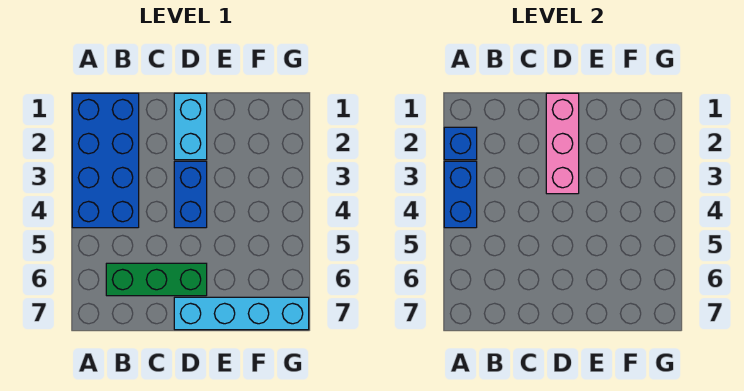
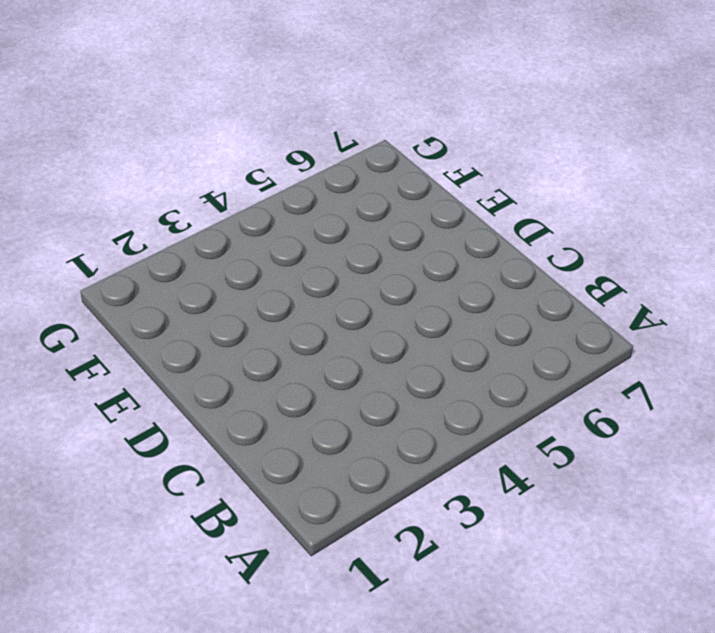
none -> blue 2x4 brick [72,93,139,228]
none -> green 1x3 brick [106,263,207,296]

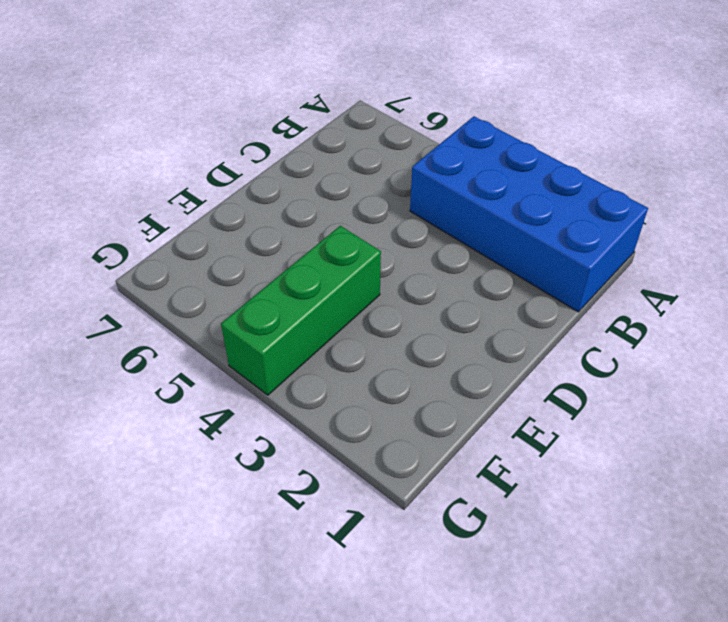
green 1x3 brick [221,226,381,395] -> green 1x3 brick moved to [106,263,207,296]
none -> cyan 1x2 brick [174,93,207,160]
none -> blue 1x2 brick [174,161,207,228]

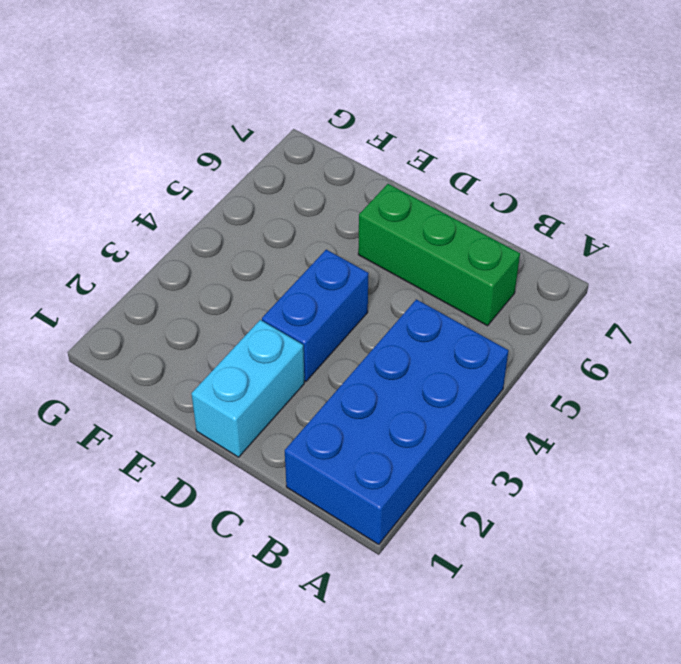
none -> cyan 1x4 brick [174,297,309,330]
none -> blue 1x1 brick [444,127,477,160]

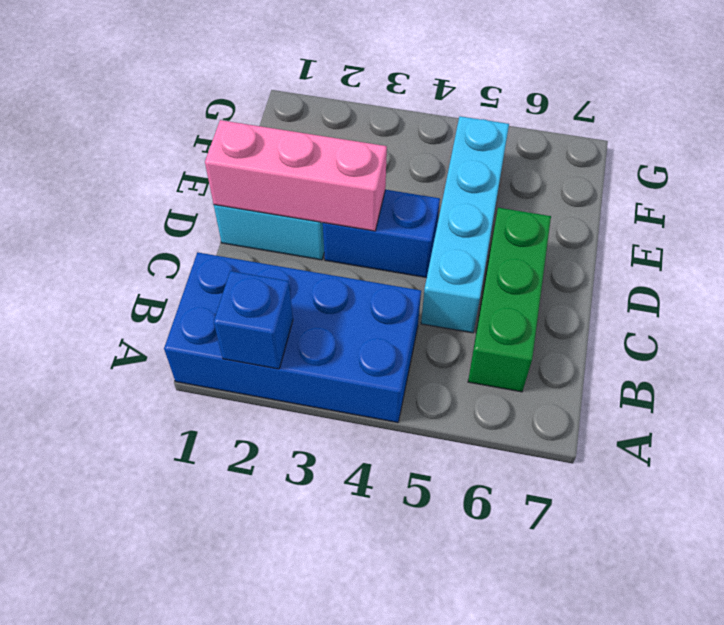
cyan 1x4 brick [421,116,509,333] -> cyan 1x4 brick moved to [174,297,309,330]
none -> blue 1x2 brick [444,161,477,228]

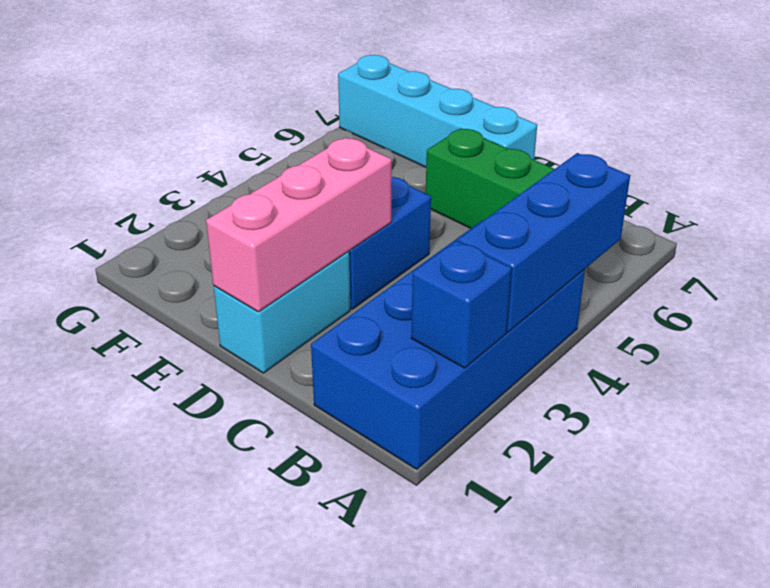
blue 1x3 brick [458,153,630,332] -> blue 1x2 brick [444,161,477,228]

